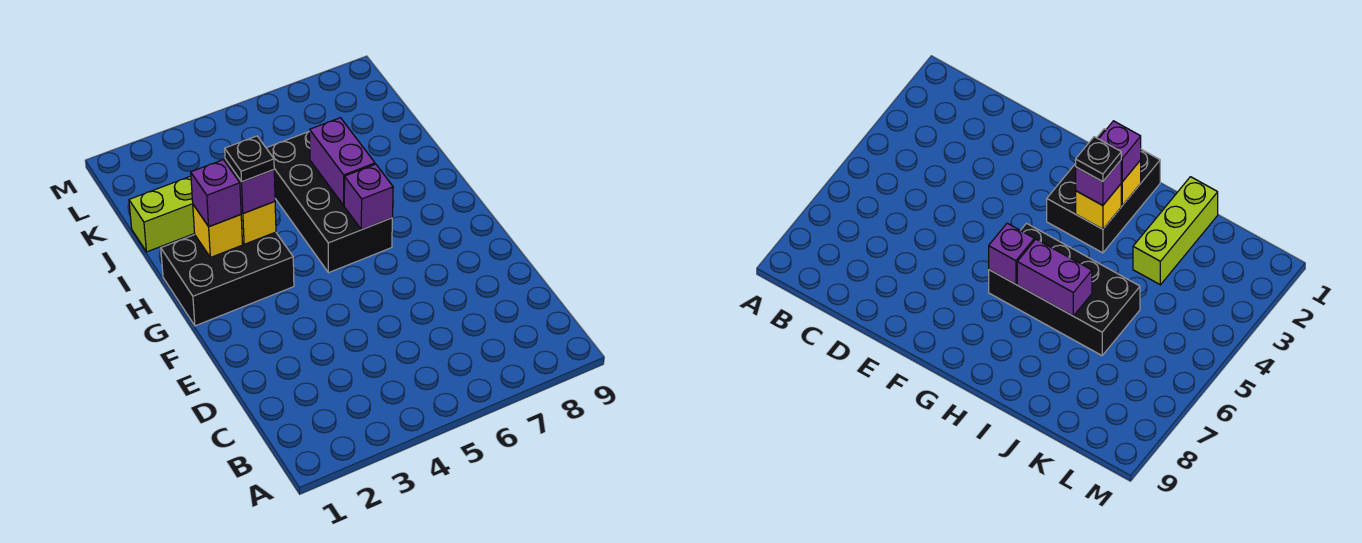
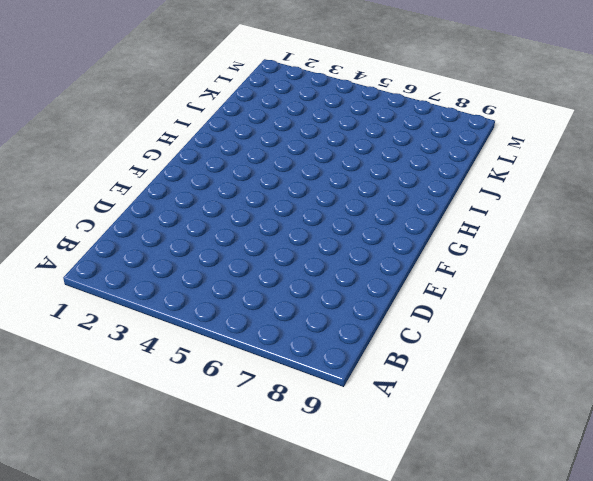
none -> black 2x3 brick [161,232,294,326]
none -> black 2x4 brick [266,132,392,273]

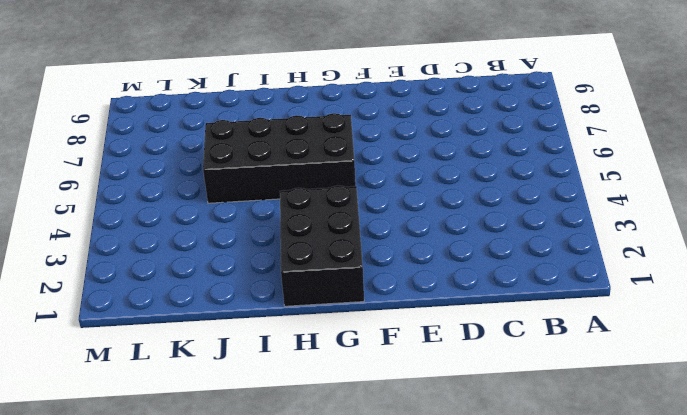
none -> lime 1x3 brick [129,176,195,252]
none -> purple 1x1 brick [344,164,393,230]

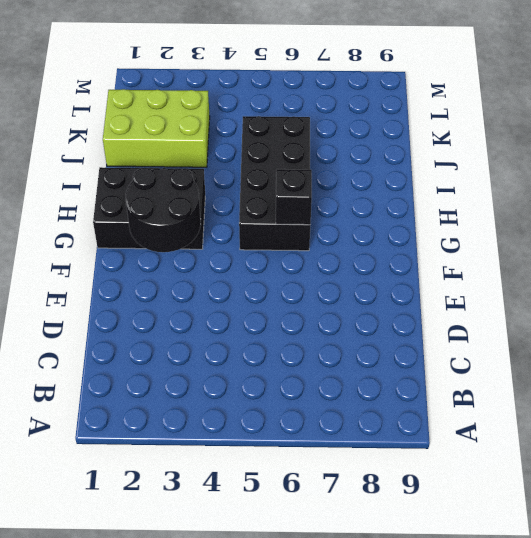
black 2x2 round brick [126,168,201,252] -> none
black 1x1 brick [276,169,312,225] -> purple 1x1 brick [344,164,393,230]
lime 2x3 brick [103,89,210,167] -> lime 1x3 brick [129,176,195,252]
none -> yellow 1x1 brick [193,205,243,257]
none -> yellow 1x1 brick [241,202,276,244]

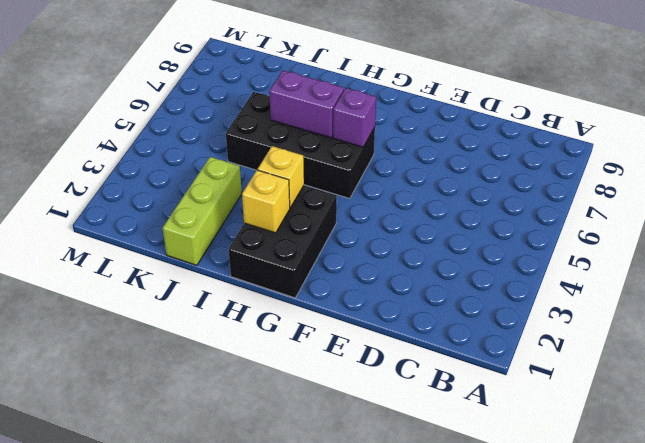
none -> purple 1x1 brick [191,160,241,227]
none -> purple 1x1 brick [225,159,275,213]

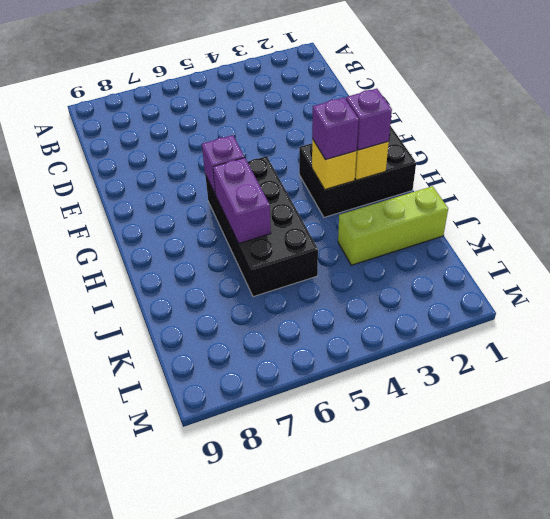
none -> black 1x1 plate [225,136,274,182]

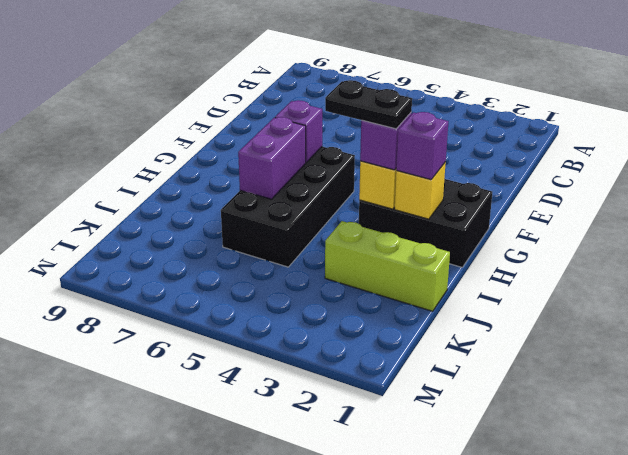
black 1x2 plate [325,80,412,129] -> black 1x1 plate [225,136,274,182]

